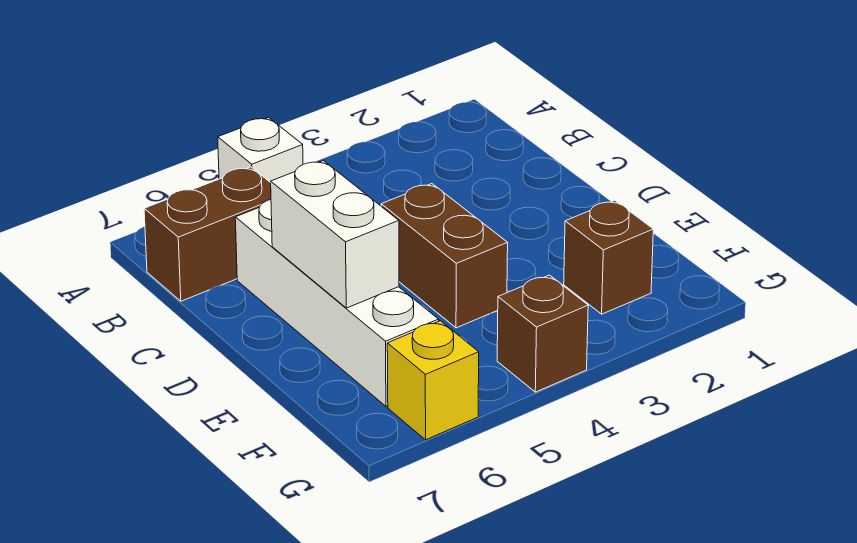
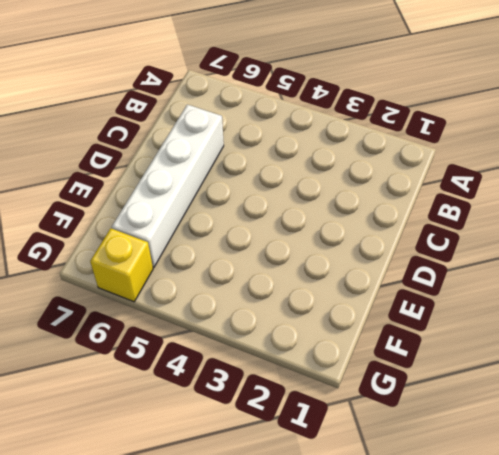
none -> white 1x1 brick [218,117,303,183]
none -> brown 1x2 brick [144,167,271,301]

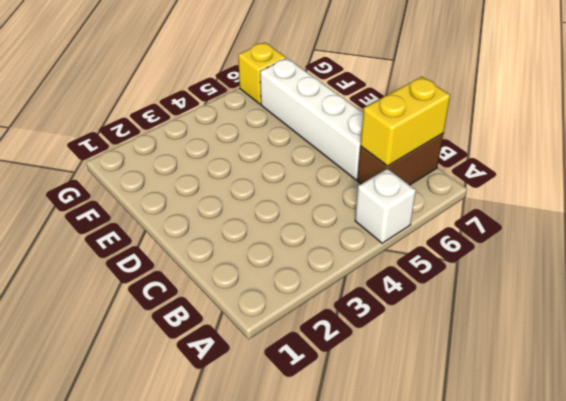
yellow 1x2 brick [360,77,450,166] -> none
none -> brown 1x2 brick [381,184,508,328]
none -> brown 1x1 brick [564,200,653,314]

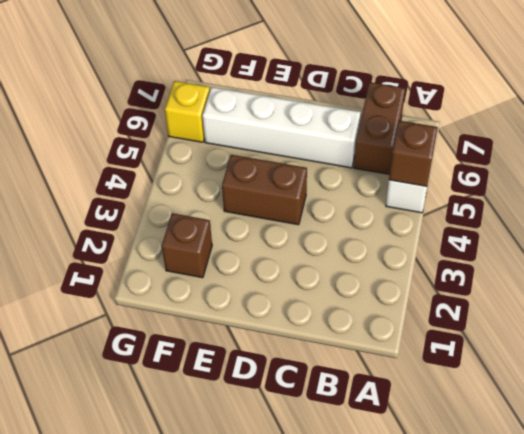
brown 1x1 brick [389,121,438,186] -> brown 1x1 brick moved to [497,275,588,392]
none -> white 1x2 brick [271,161,399,308]

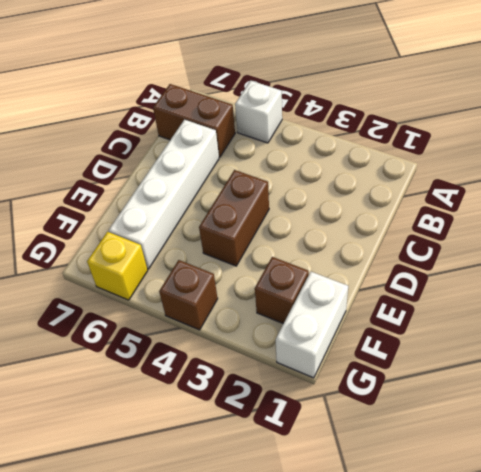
white 1x2 brick [276,272,348,378] -> white 1x2 brick moved to [271,161,399,308]

